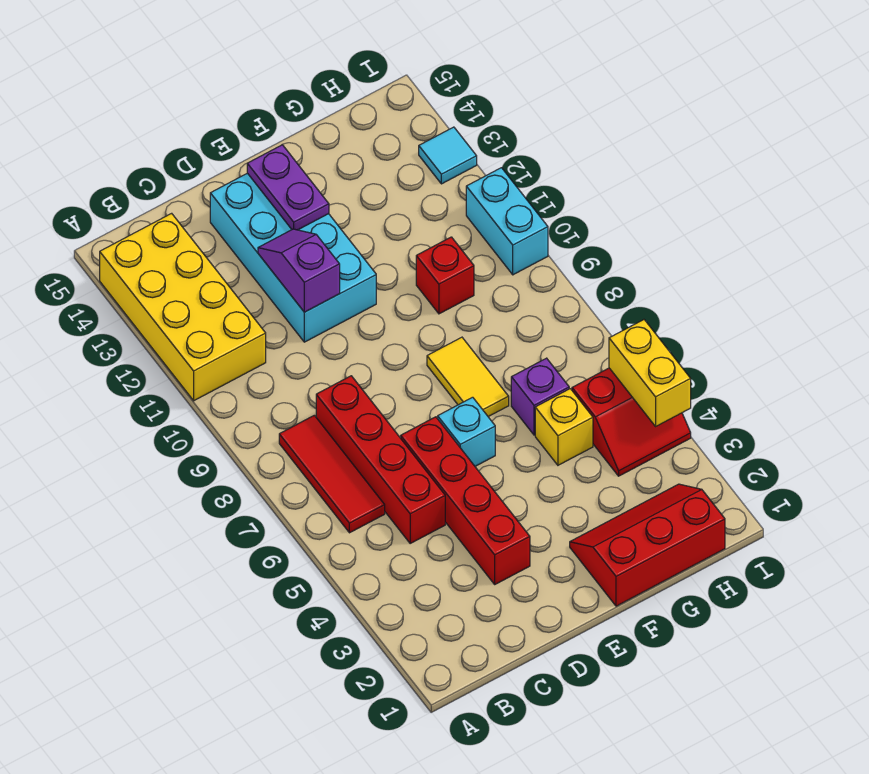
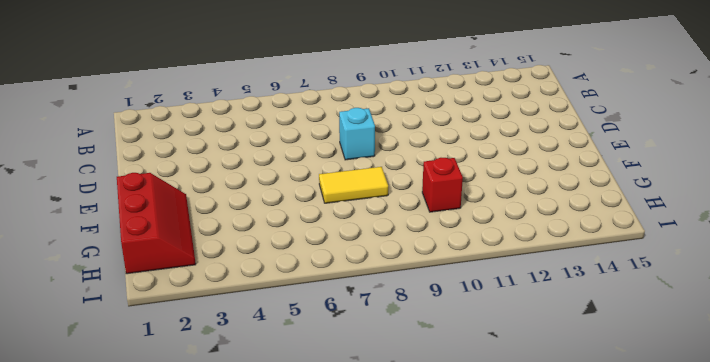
cyan 1x1 brick [339,108,375,160] -> cyan 1x1 brick moved to [438,397,495,466]
none -> yellow 2x4 brick [100,213,266,401]
none -> red 1x3 tile [279,415,385,533]
none -> red 1x4 brick [316,376,445,543]

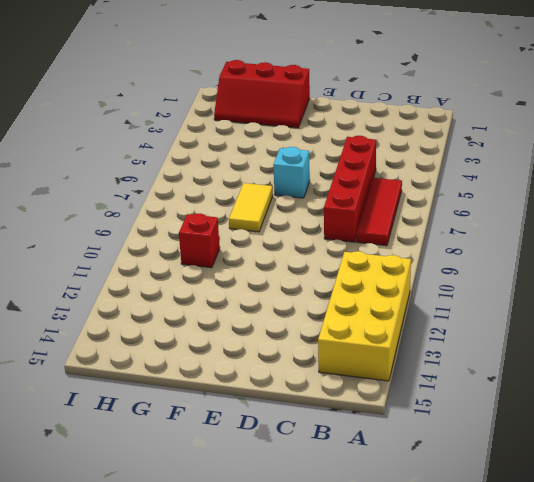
none -> red 1x4 brick [401,417,530,584]
none -> cyan 2x4 brick [210,173,376,342]
none -> yellow 1x1 brick [535,389,593,465]

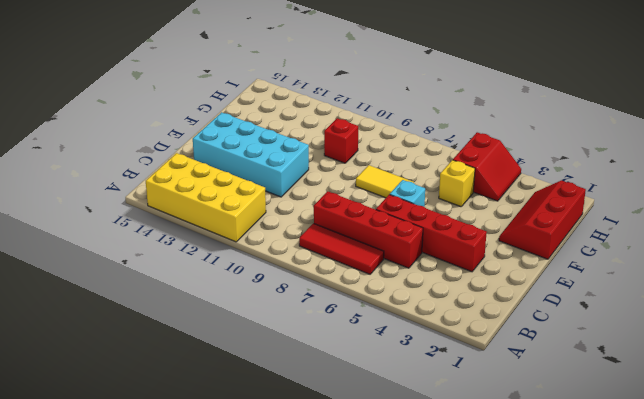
none -> purple 1x1 brick [511,358,569,435]
none -> cyan 1x2 brick [466,168,548,275]
none -> cyan 1x1 tile [419,127,477,184]

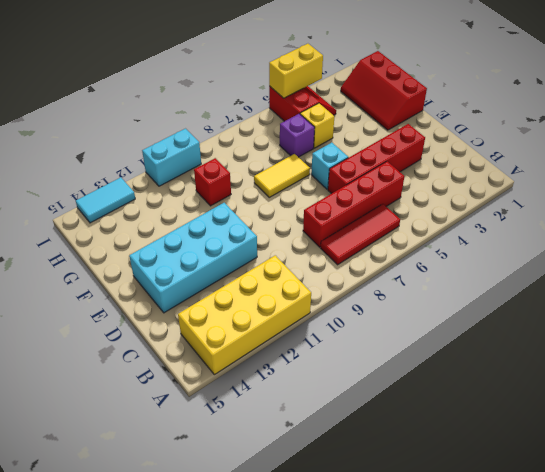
cyan 1x2 tile [76,177,135,223] -> cyan 1x1 tile [419,127,477,184]
none -> purple 1x2 slope [258,229,340,312]
none -> purple 1x2 plate [247,145,329,230]

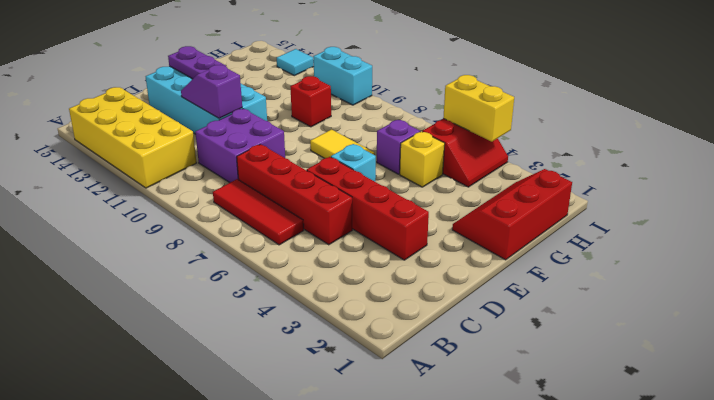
purple 2x2 brick [195,109,285,182] -> none

